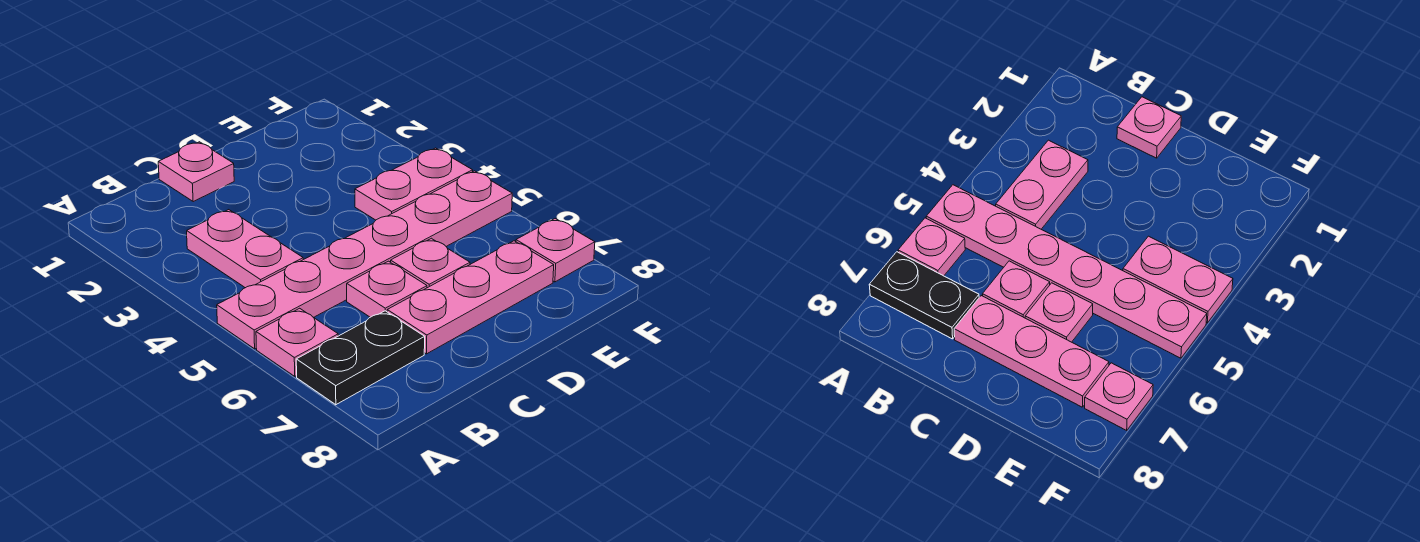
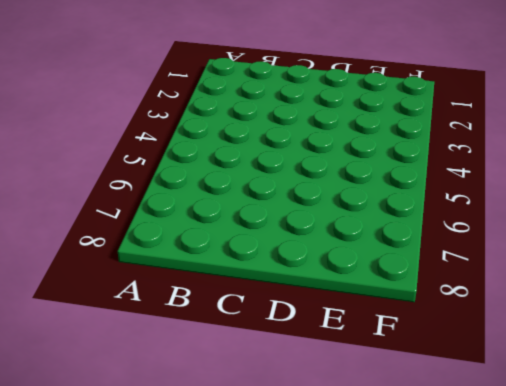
none -> pink 1x6 plate [217,171,512,349]
none -> pink 1x1 plate [256,308,338,376]

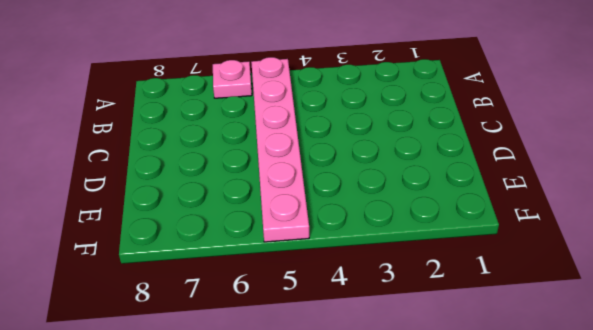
none -> black 1x2 plate [296,311,425,405]
none -> pink 1x2 plate [187,210,303,288]

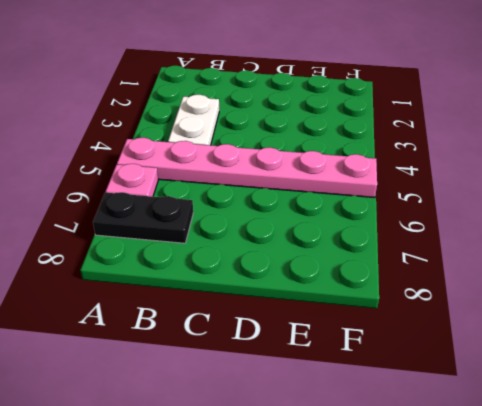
white 1x2 plate [168,95,219,145] -> pink 1x2 plate [187,210,303,288]
none -> pink 1x1 plate [158,142,234,202]
none -> pink 1x1 plate [347,261,427,317]

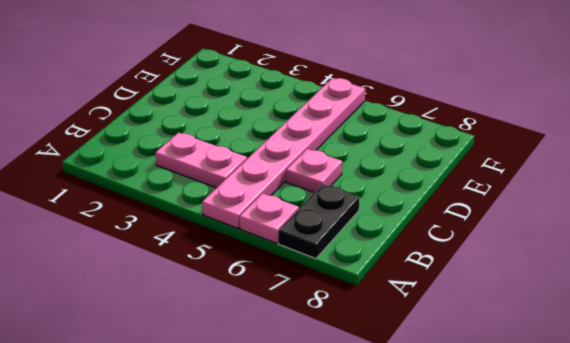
none -> pink 1x1 plate [158,142,234,202]
none -> pink 1x3 plate [387,241,554,354]

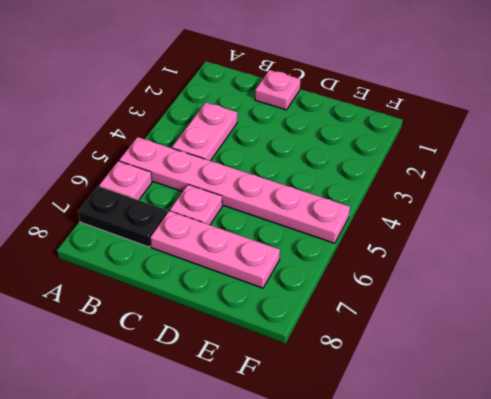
none -> pink 1x1 plate [391,238,470,288]
none -> pink 1x2 plate [355,148,473,220]

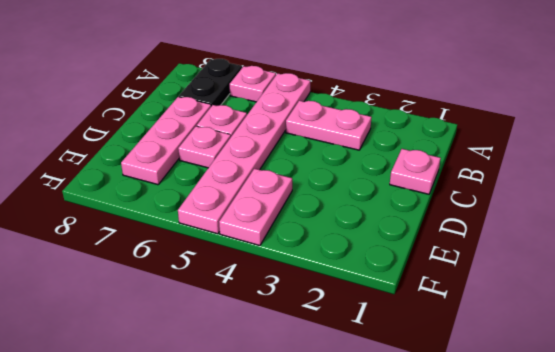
none -> pink 1x1 plate [516,219,595,282]

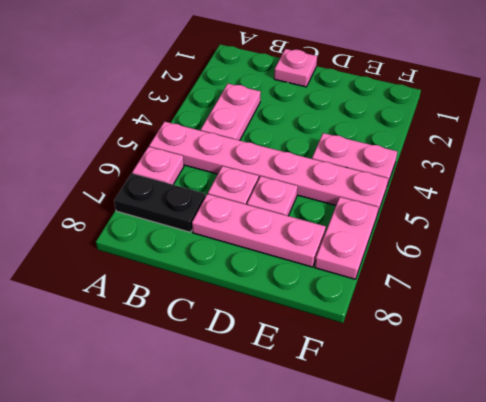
pink 1x2 plate [315,197,378,279] -> pink 1x1 plate [516,219,595,282]

